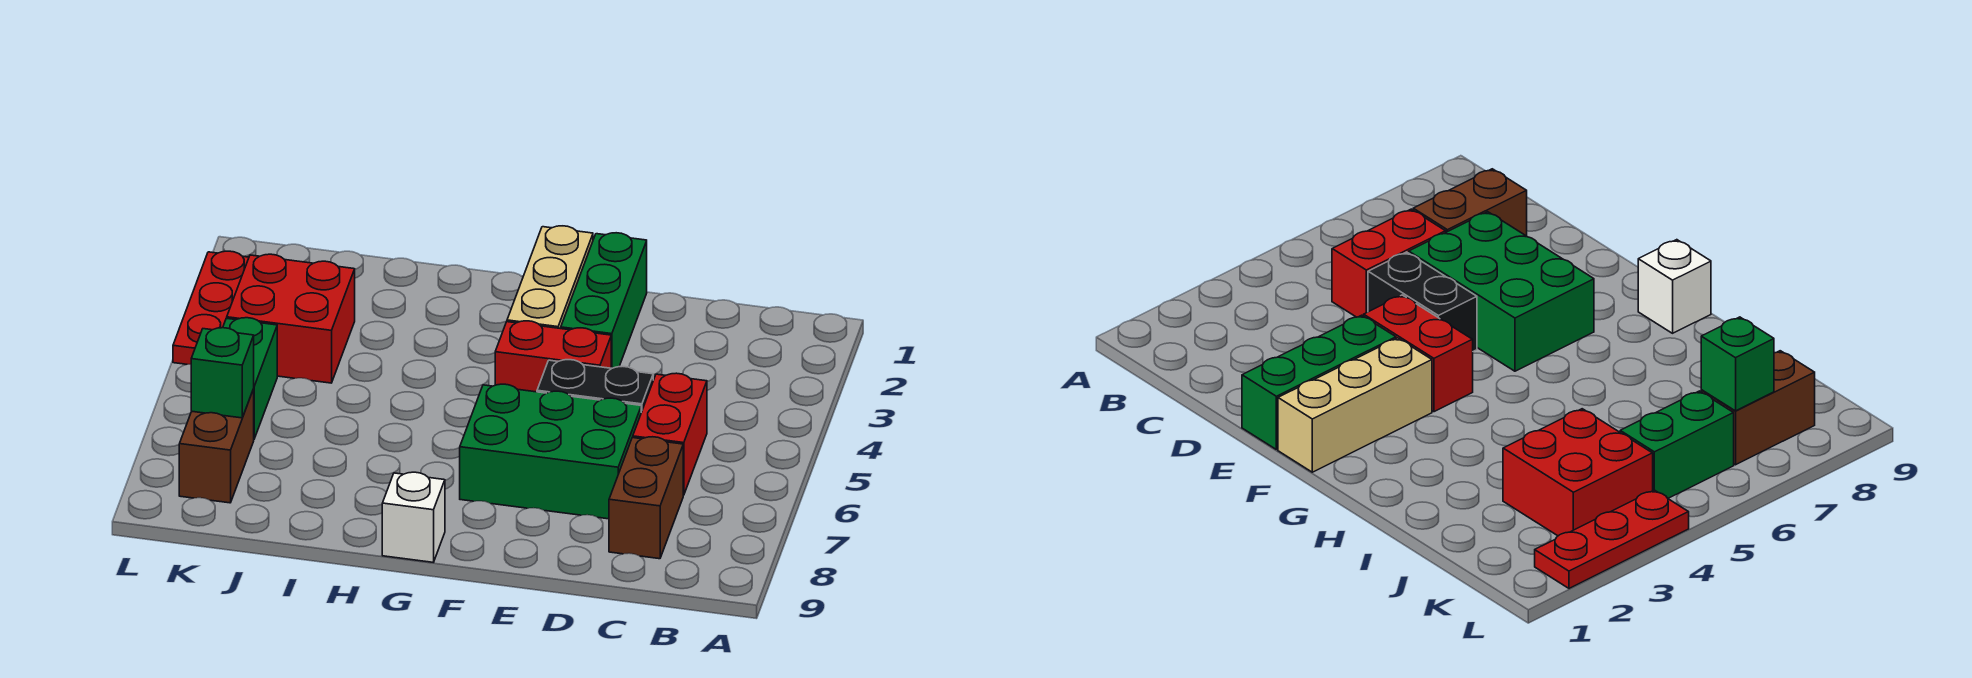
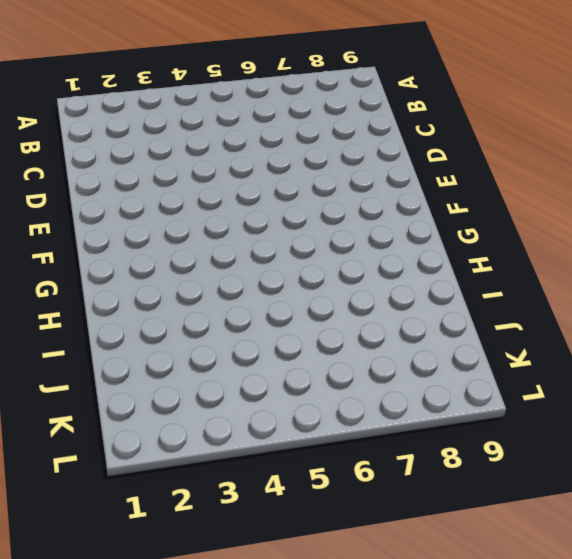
none -> red 1x2 brick [633,373,707,495]
none -> brown 1x2 brick [609,437,683,559]
none -> black 1x2 brick [537,360,653,412]

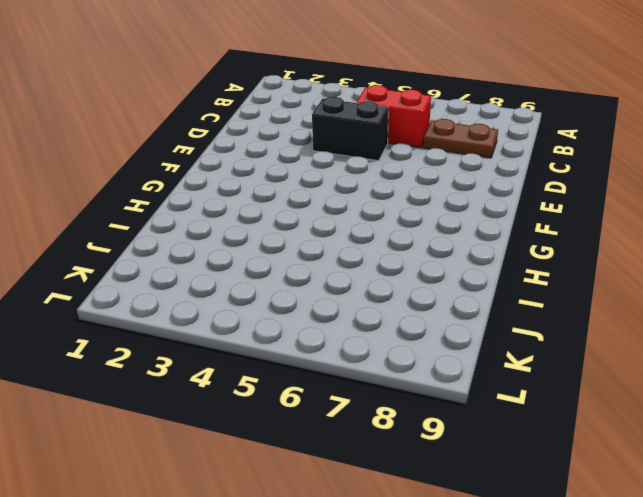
brown 1x2 plate [423,119,498,158] -> brown 1x2 brick [609,437,683,559]
black 1x2 brick [312,97,388,161] -> black 1x2 brick turned to [537,360,653,412]
none -> green 2x3 brick [460,384,641,519]
none -> green 1x3 brick [561,233,647,368]
none -> red 1x2 brick [495,321,611,392]

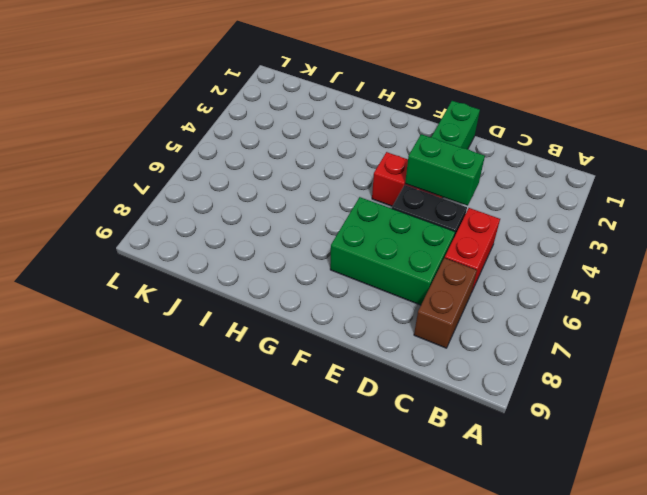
green 1x2 brick [405,134,485,206] -> green 1x2 brick turned to [223,318,277,439]
none -> tan 1x3 brick [507,226,593,329]
none -> white 1x1 brick [382,472,445,562]
none -> red 2x2 brick [227,254,355,383]

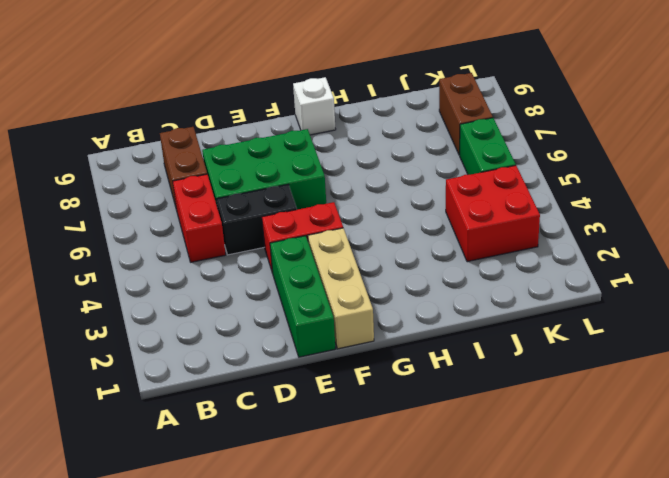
none -> red 1x3 plate [173,251,249,364]
none -> green 1x1 brick [191,328,254,418]

